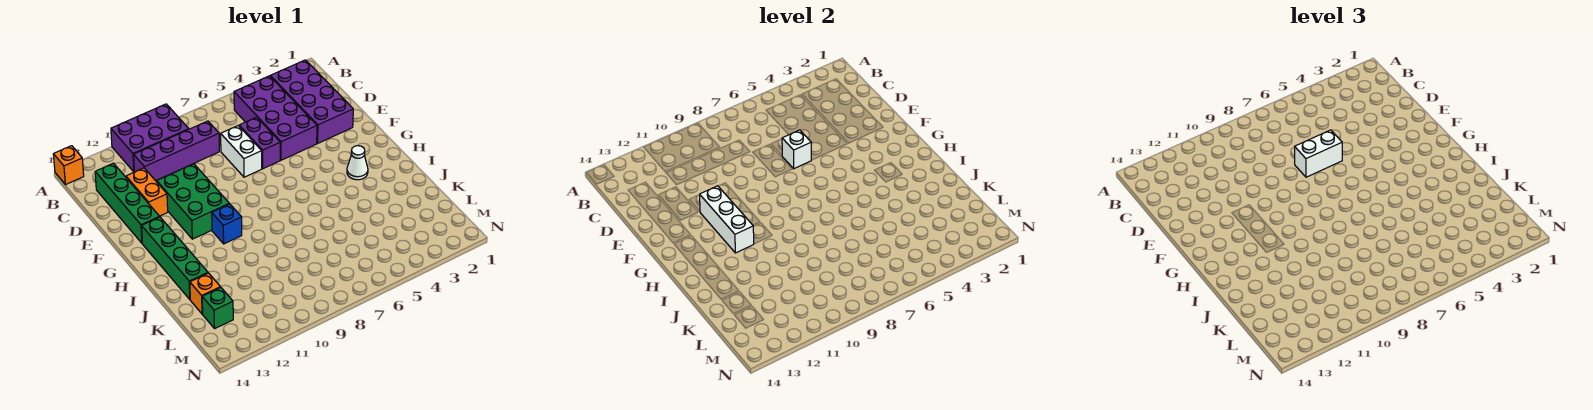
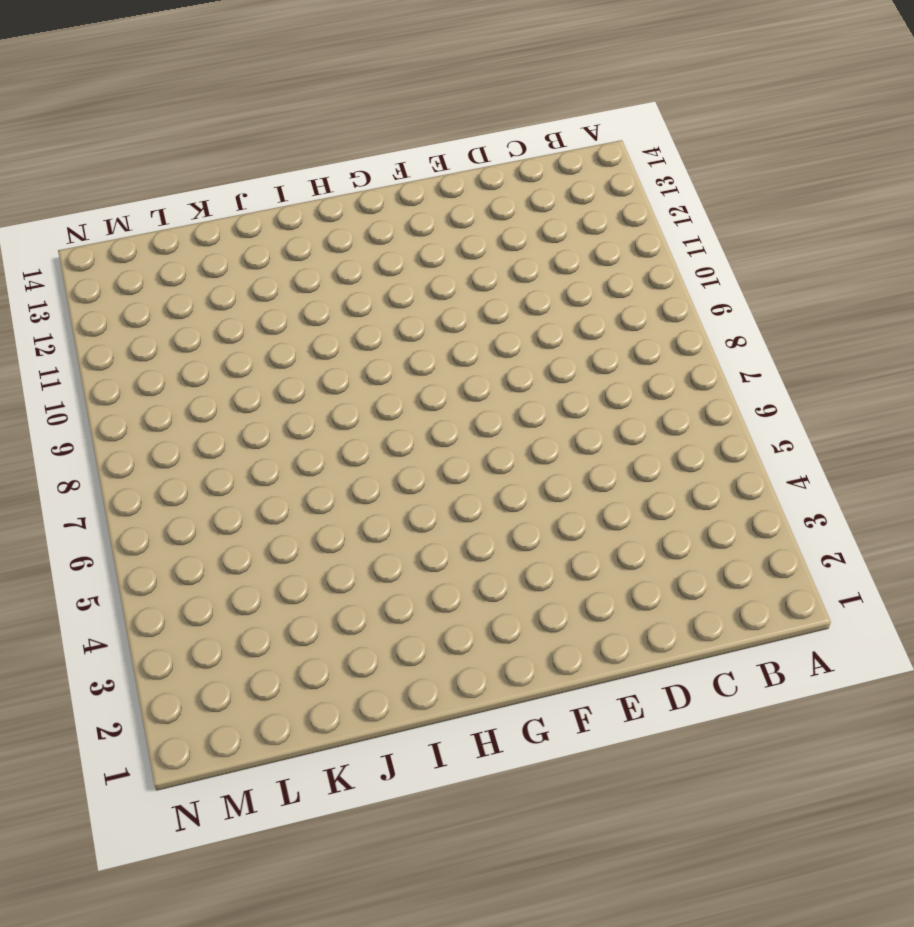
none -> purple 2x3 brick [111,104,189,172]
none -> orange 1x1 brick [53,146,84,185]
none -> purple 2x4 brick [270,60,353,143]

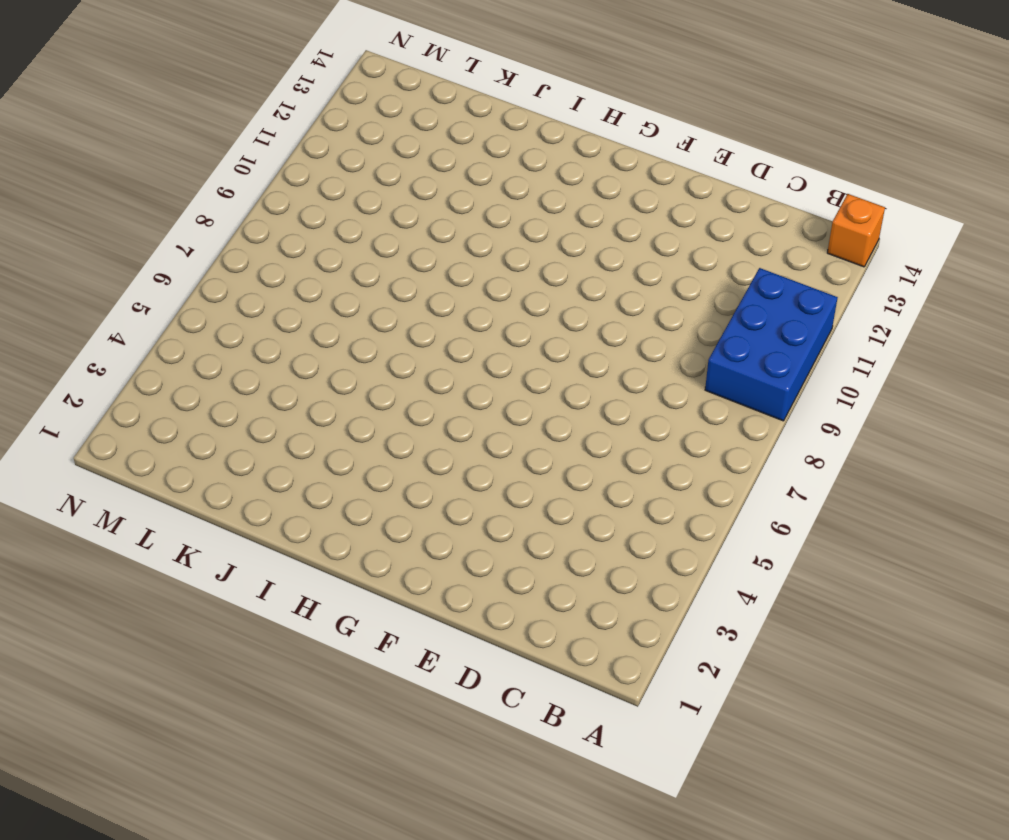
blue 2x3 brick [705,268,838,421] -> purple 2x3 brick [111,104,189,172]
none -> purple 2x4 brick [270,60,353,143]
none -> purple 2x4 brick [234,76,317,160]
none -> purple 1x4 brick [134,121,219,181]

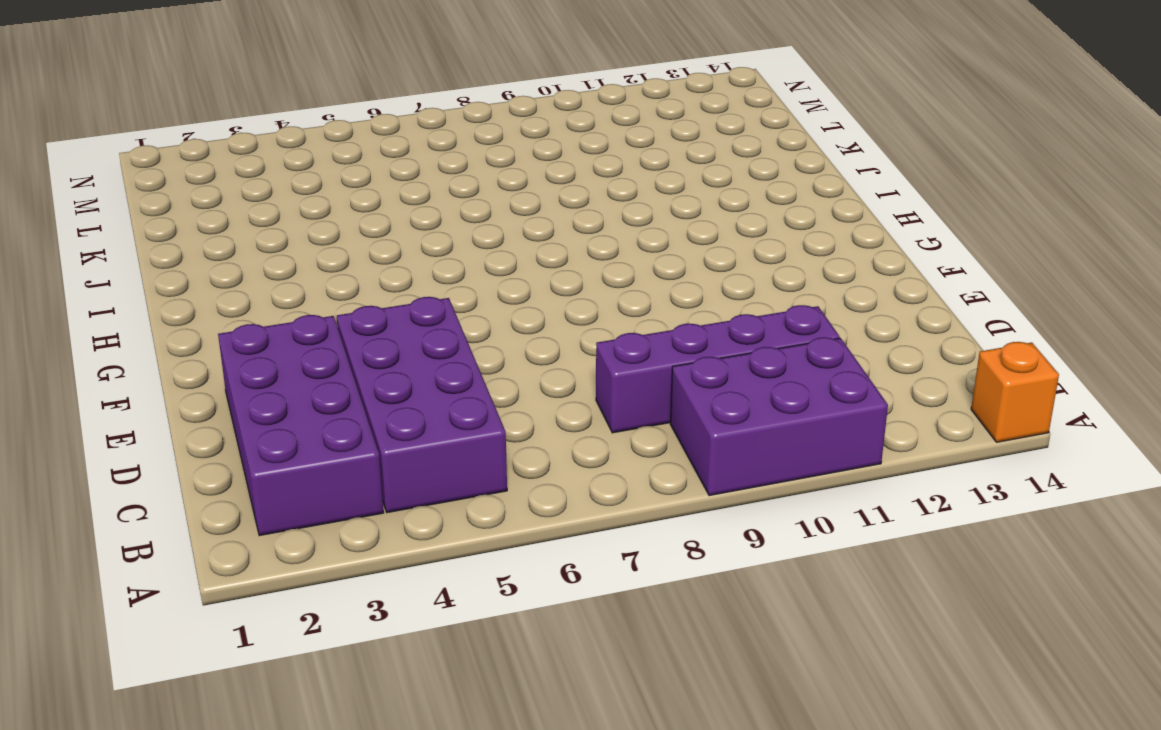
none -> green 1x4 brick [95,163,160,243]
none -> purple 1x2 brick [239,117,280,169]
none -> white 1x2 brick [221,126,262,177]

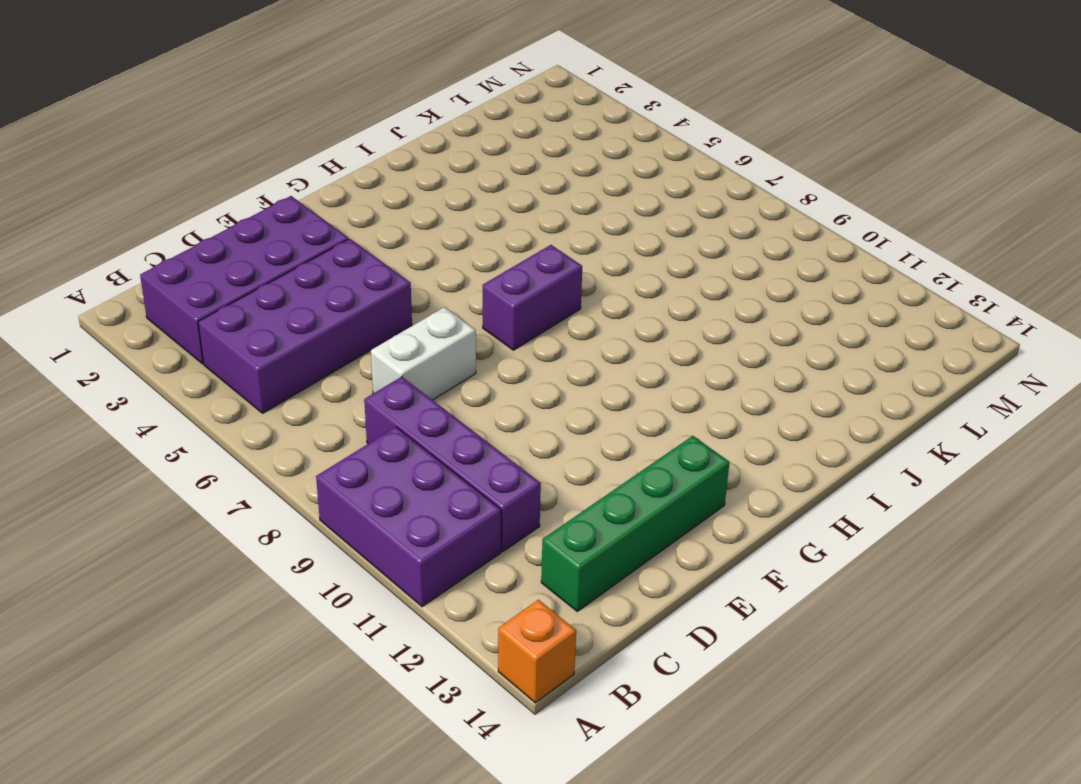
purple 1x2 brick [482,245,582,350] -> purple 1x2 brick moved to [239,117,280,169]
none -> orange 1x2 brick [126,168,168,216]
none -> green 2x3 brick [156,164,229,239]
none -> green 1x4 brick [142,217,208,299]

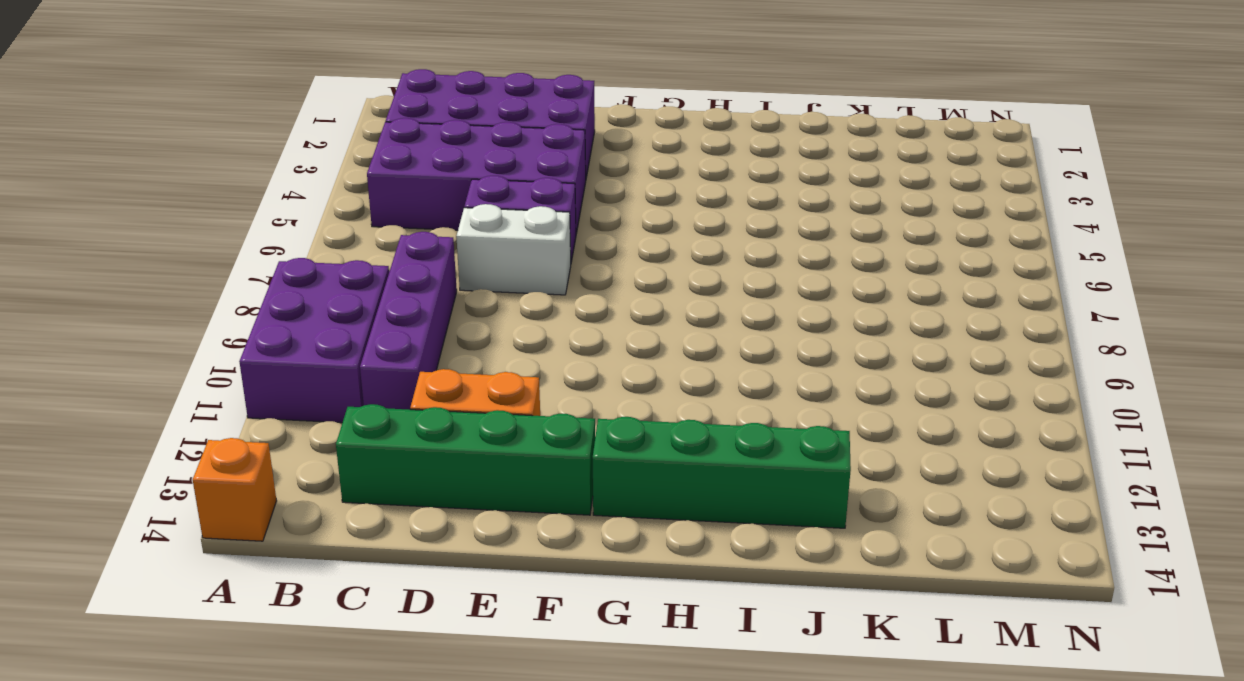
none -> green 2x3 brick [156,164,229,239]
none -> white 1x1 cone [347,146,368,180]
none -> blue 1x1 brick [212,204,242,244]

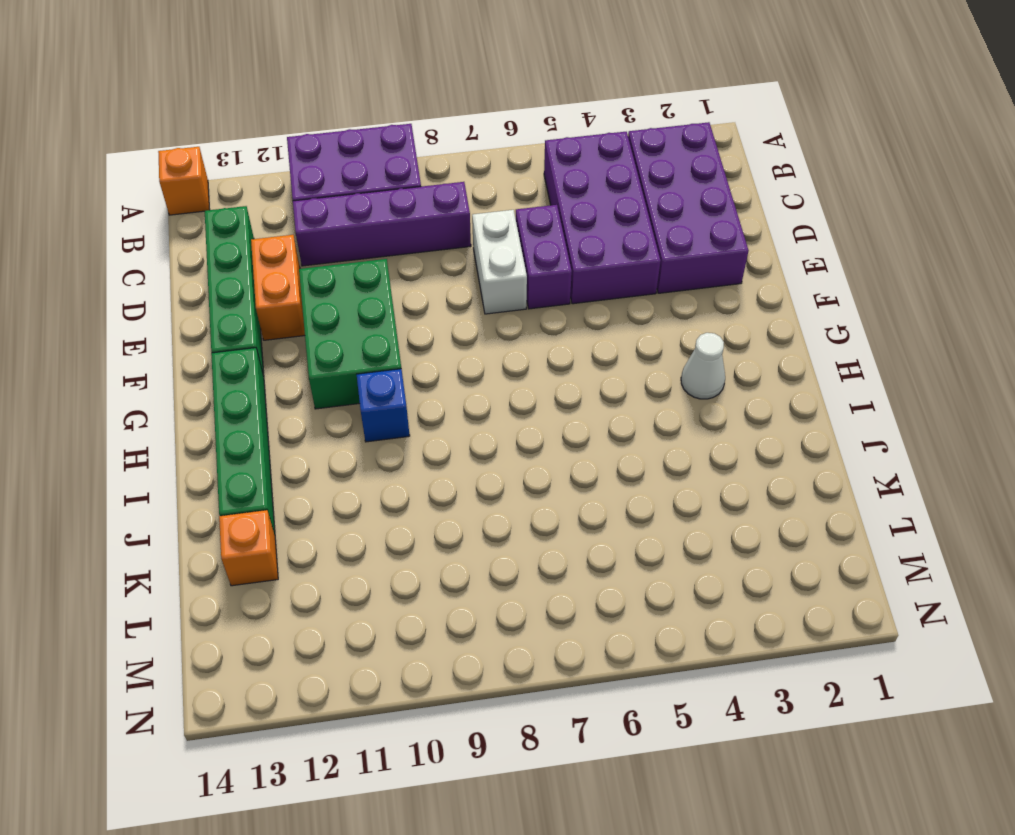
none -> green 1x1 brick [202,288,233,328]
none -> white 1x1 brick [782,130,811,169]
none -> white 1x3 brick [700,186,754,253]

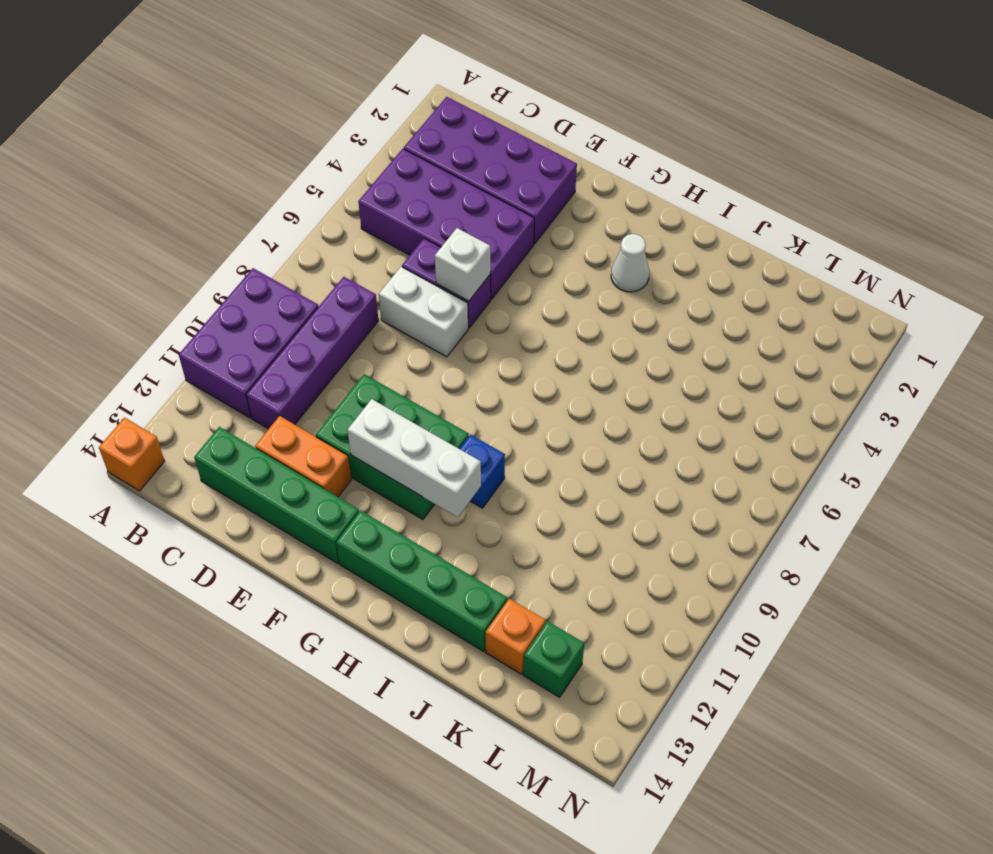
none -> white 1x2 brick [1295,130,1342,177]

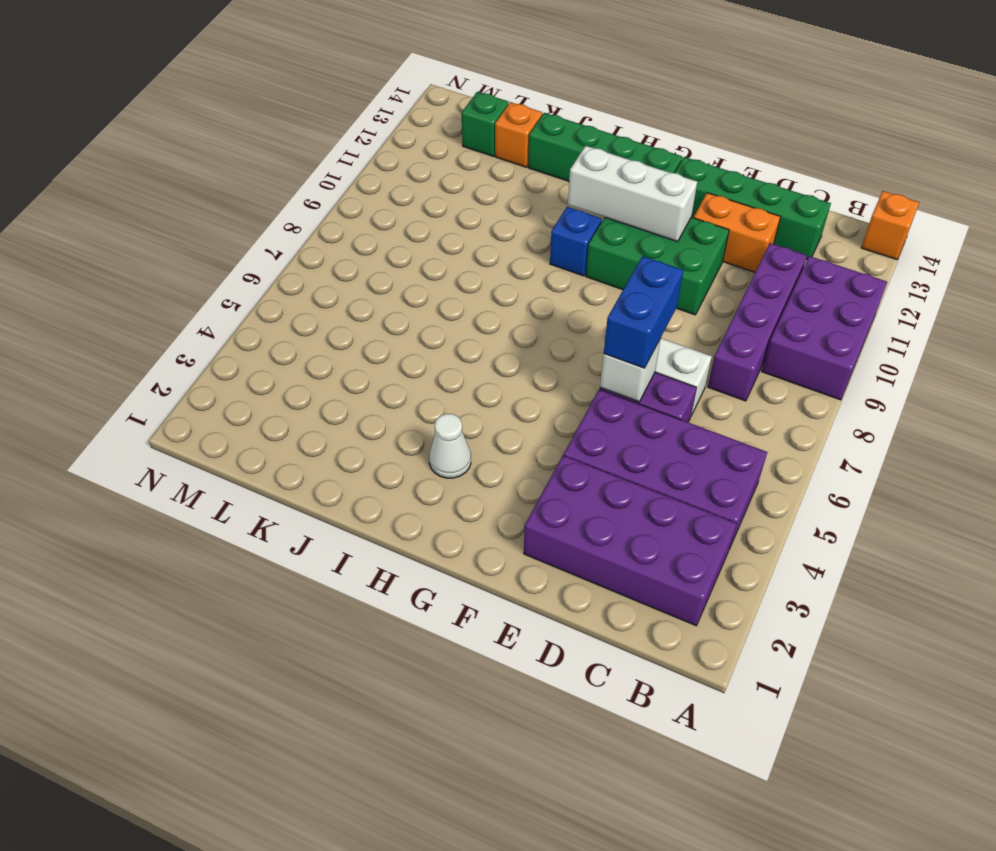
blue 1x2 brick [604,256,683,368] -> white 1x2 brick [1295,130,1342,177]

